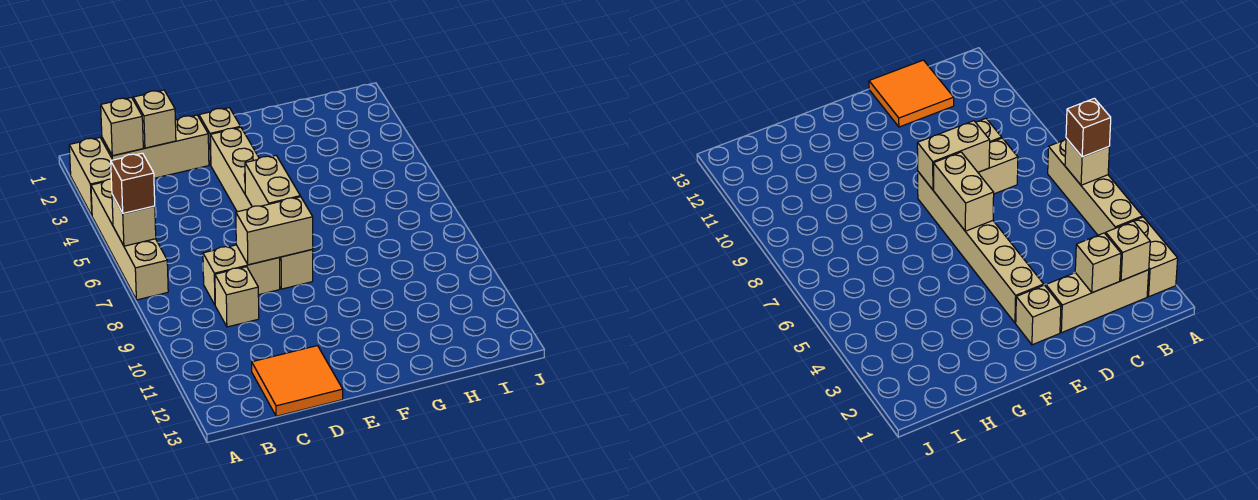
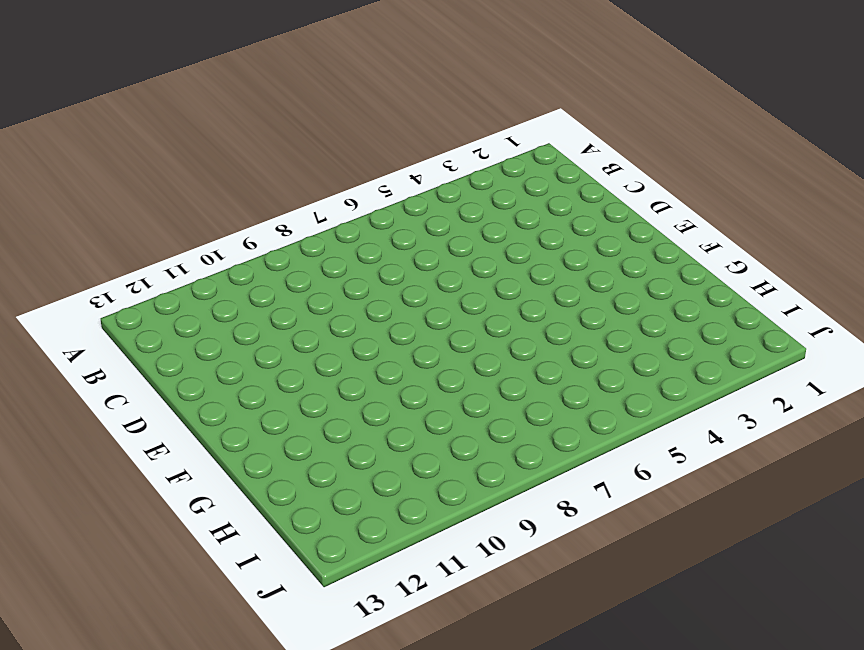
none -> tan 1x2 brick [69,138,112,215]
none -> tan 1x4 brick [91,179,168,300]
none -> tan 1x3 brick [102,115,209,178]

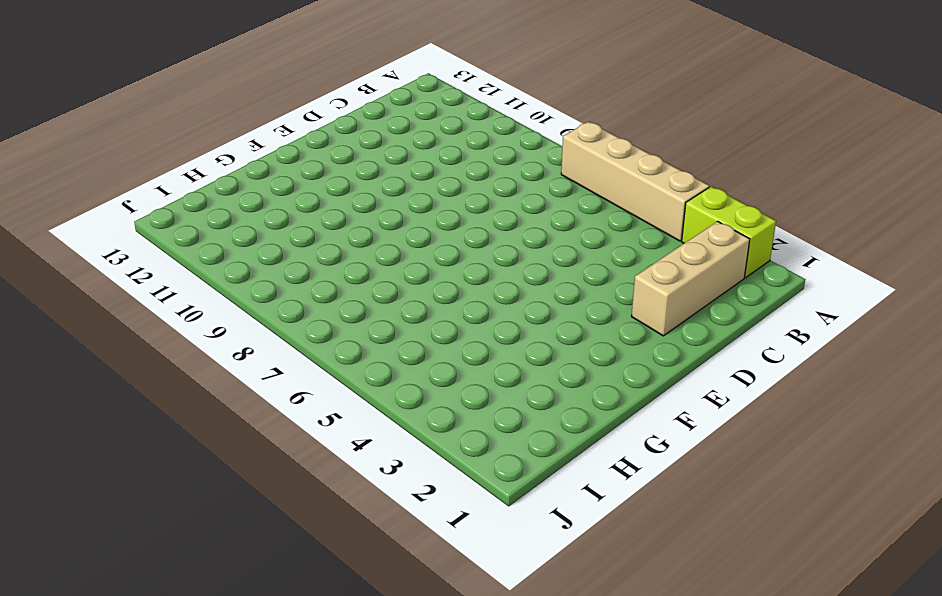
lime 1x2 brick [682,187,776,278] -> tan 1x2 brick [69,138,112,215]
none -> tan 1x2 brick [203,245,280,305]
none -> tan 1x1 brick [215,267,259,327]
none -> orange 2x2 tile [252,346,343,416]

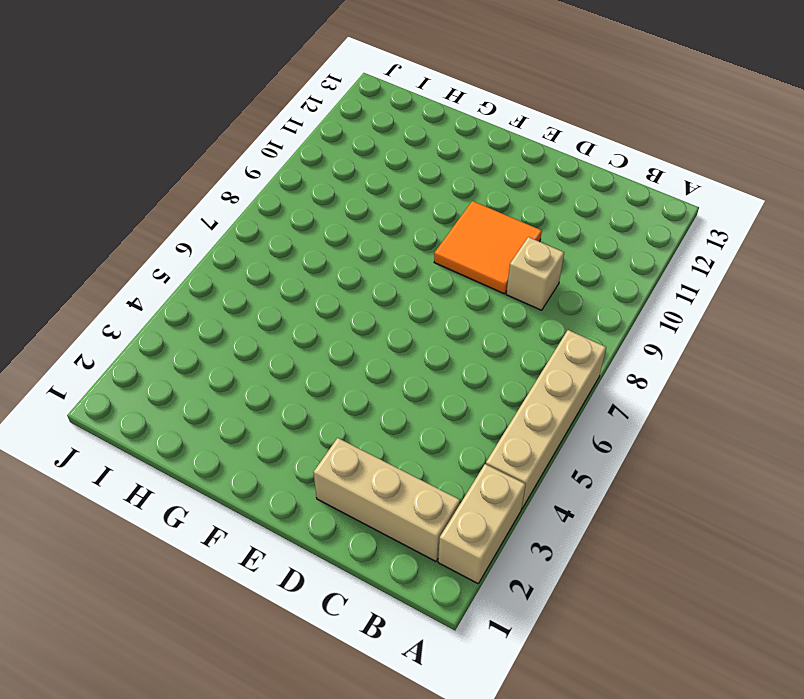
orange 2x2 tile [434,201,542,294] -> orange 2x2 tile moved to [252,346,343,416]
none -> tan 1x2 brick [203,245,280,305]
none -> tan 1x1 brick [199,108,241,165]
none -> tan 1x6 brick [210,127,313,289]

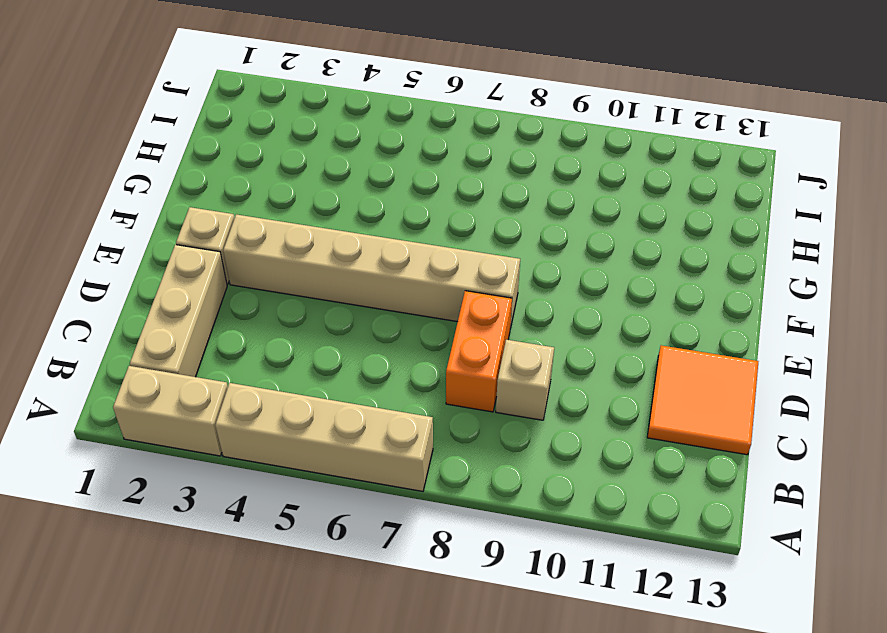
orange 1x2 brick [446,291,512,412] -> tan 1x2 brick [203,245,280,305]
none -> tan 1x1 brick [112,195,156,246]
none -> tan 1x1 brick [101,98,143,156]
none -> tan 1x1 brick [133,90,176,148]

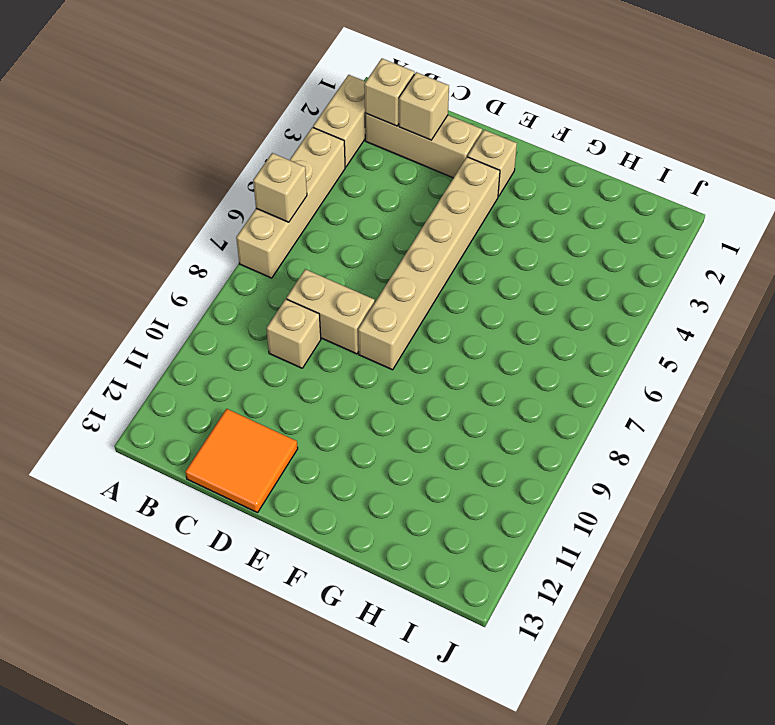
none -> tan 1x2 brick [236,197,313,265]
none -> tan 1x2 brick [245,155,300,207]
none -> brown 1x1 brick [111,153,155,213]

